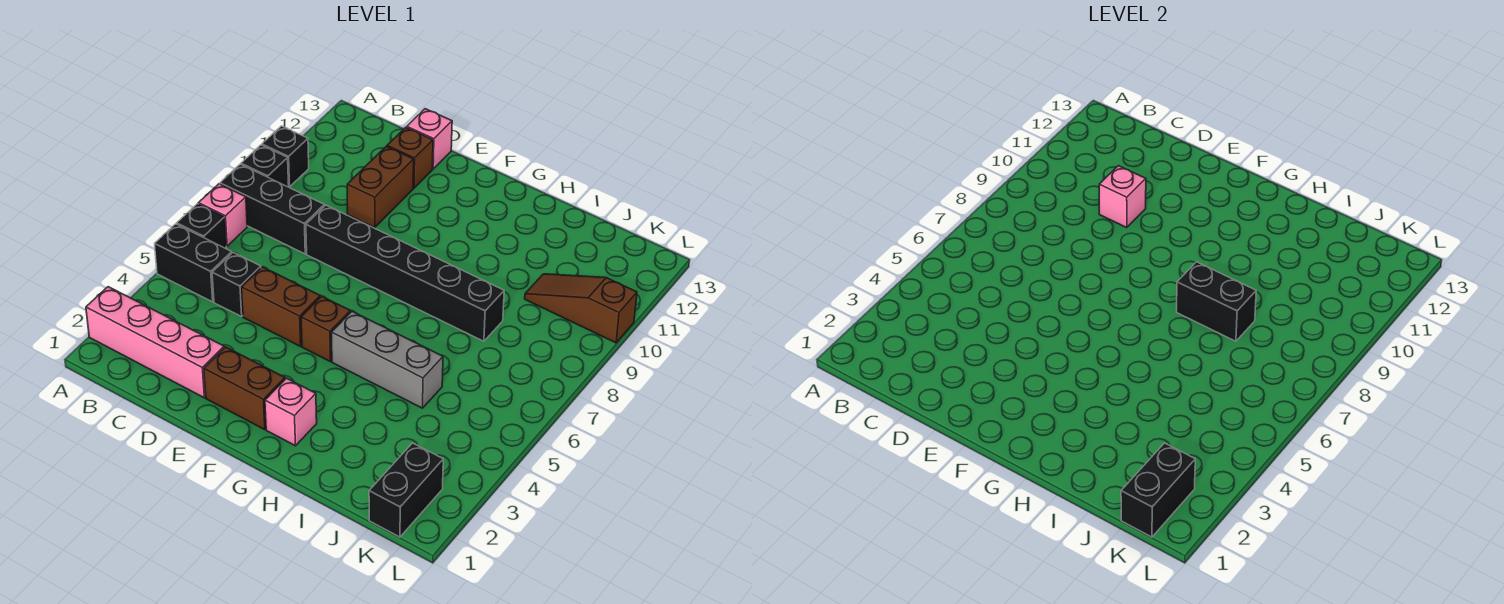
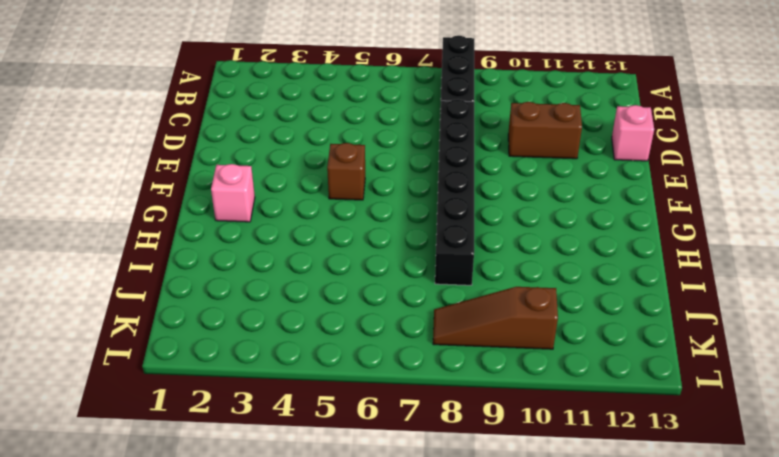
brown 1x3 slope [433,287,558,349] -> brown 1x3 slope turned to [525,274,637,343]
none -> pink 1x4 brick [86,287,224,398]
none -> black 1x2 brick [155,224,232,302]
none -> black 1x1 brick [177,204,226,248]

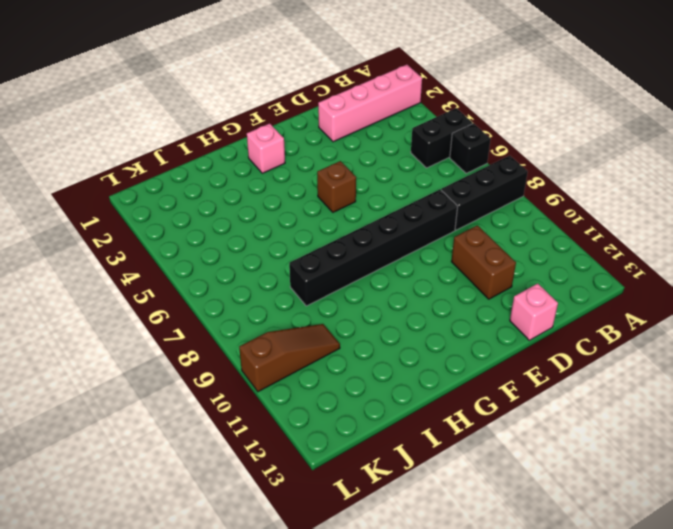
none -> pink 1x1 brick [198,184,247,246]
none -> black 1x1 brick [241,145,289,187]
none -> black 1x1 brick [262,126,309,187]

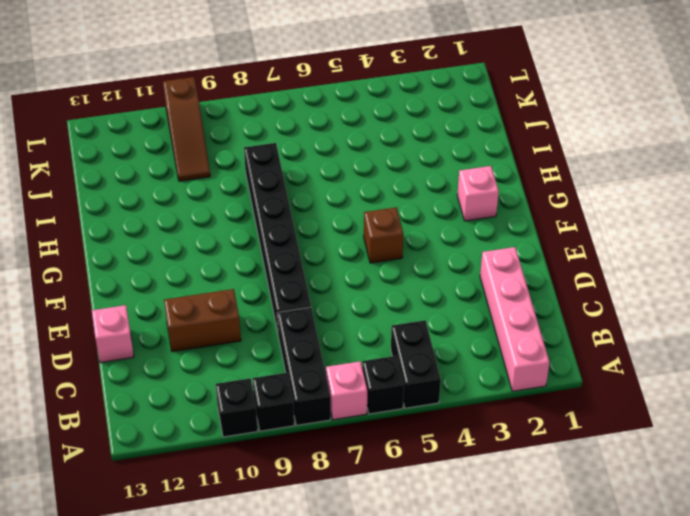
none -> black 1x1 brick [212,252,261,317]
none -> brown 1x2 brick [242,267,320,346]
none -> brown 1x1 brick [387,127,433,188]

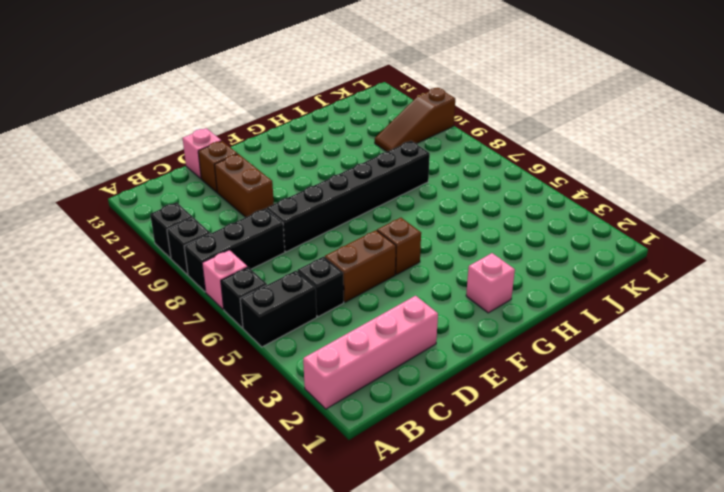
none -> brown 1x2 brick [204,347,285,430]
none -> grey 1x3 brick [332,311,443,408]
none -> black 1x2 brick [369,443,443,537]

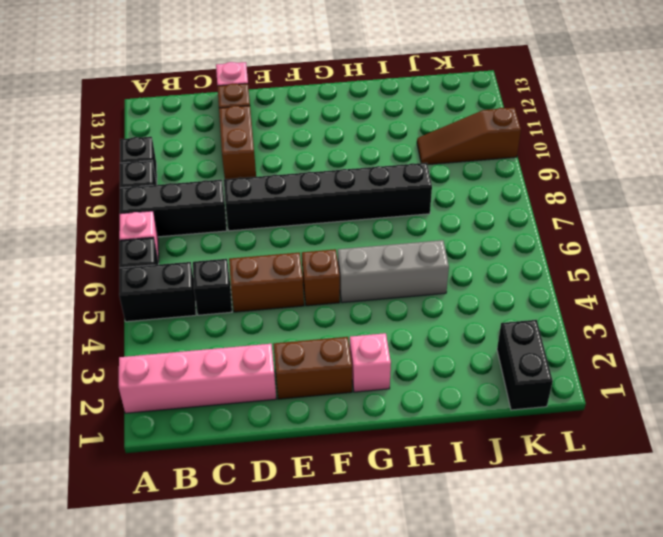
none -> pink 1x1 brick [1099,166,1146,228]
none -> black 1x2 brick [1177,262,1256,341]
none -> black 1x2 brick [1121,443,1195,537]

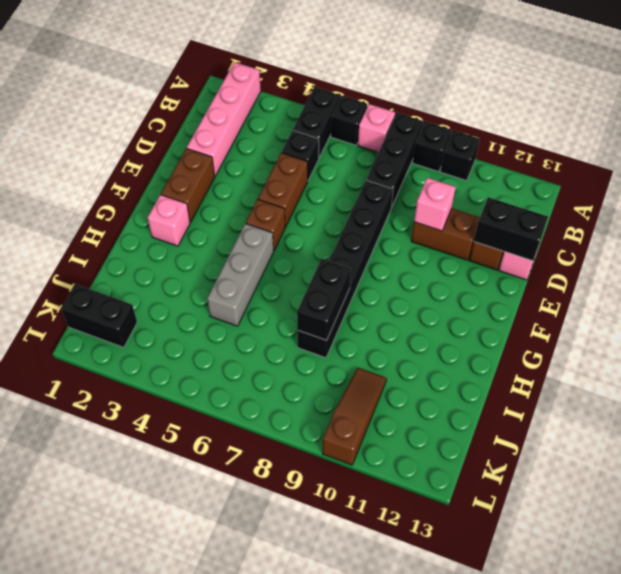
black 1x2 brick [474,197,548,261] -> black 1x2 brick moved to [1121,443,1195,537]

